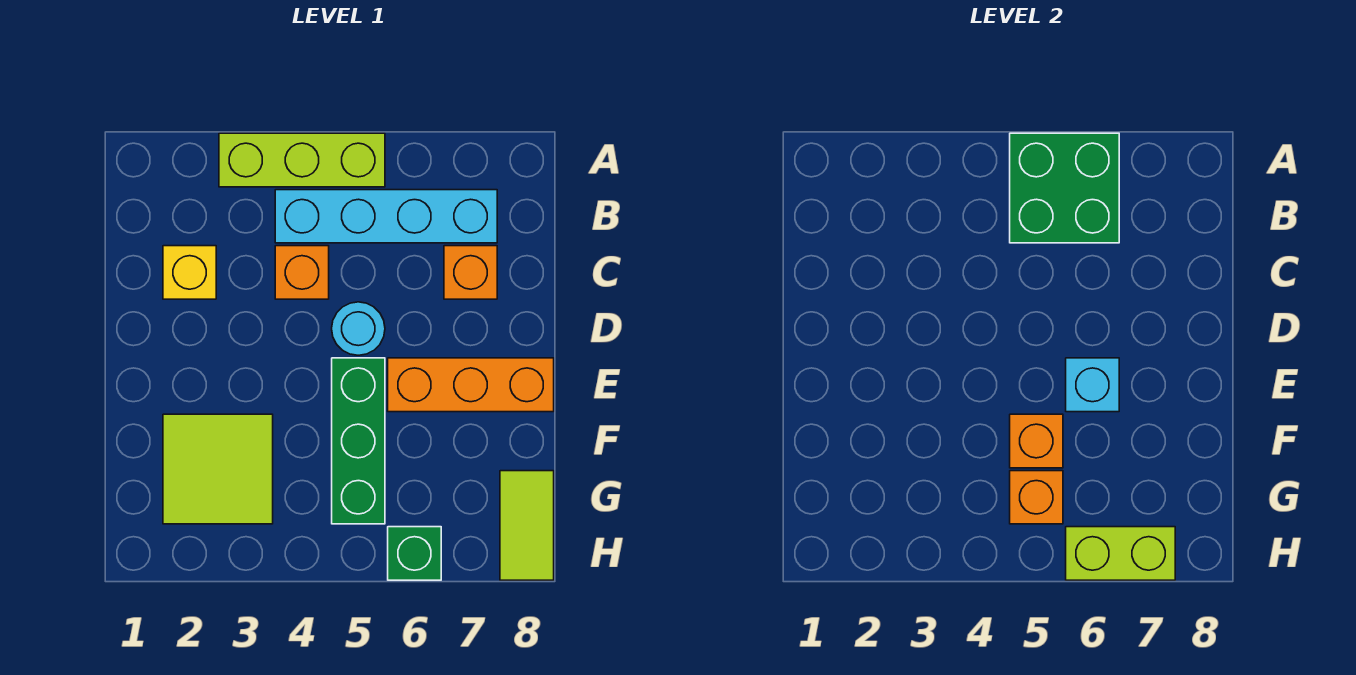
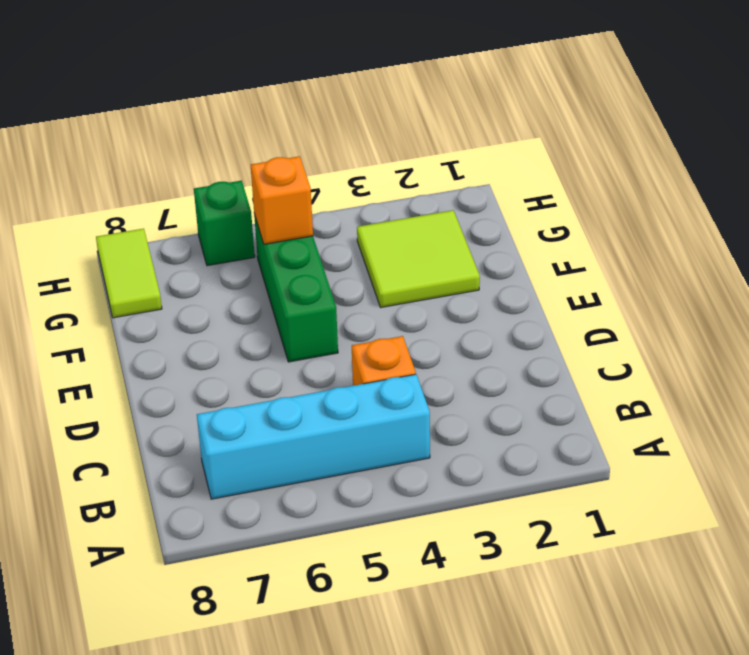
none -> lime 1x3 brick [219,133,385,187]
none -> yellow 1x1 brick [163,246,216,299]
none -> orange 1x1 brick [444,246,497,299]

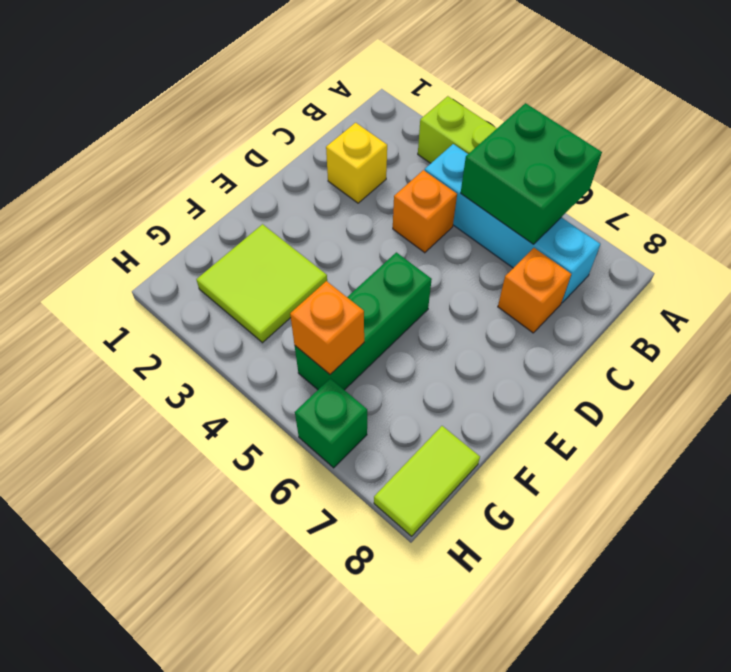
none -> cyan 1x1 round brick [332,302,385,355]
none -> orange 1x3 brick [388,358,554,412]
none -> cyan 1x1 brick [1066,358,1119,412]

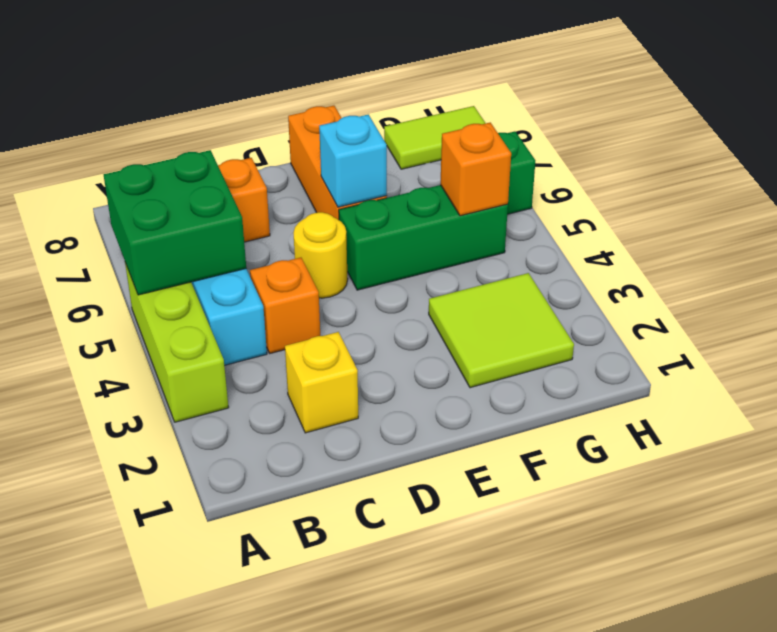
yellow 1x1 round brick [294,212,348,298] -> cyan 1x1 round brick [332,302,385,355]
none -> orange 1x1 brick [1010,414,1063,468]
none -> lime 1x2 brick [1066,527,1175,580]

